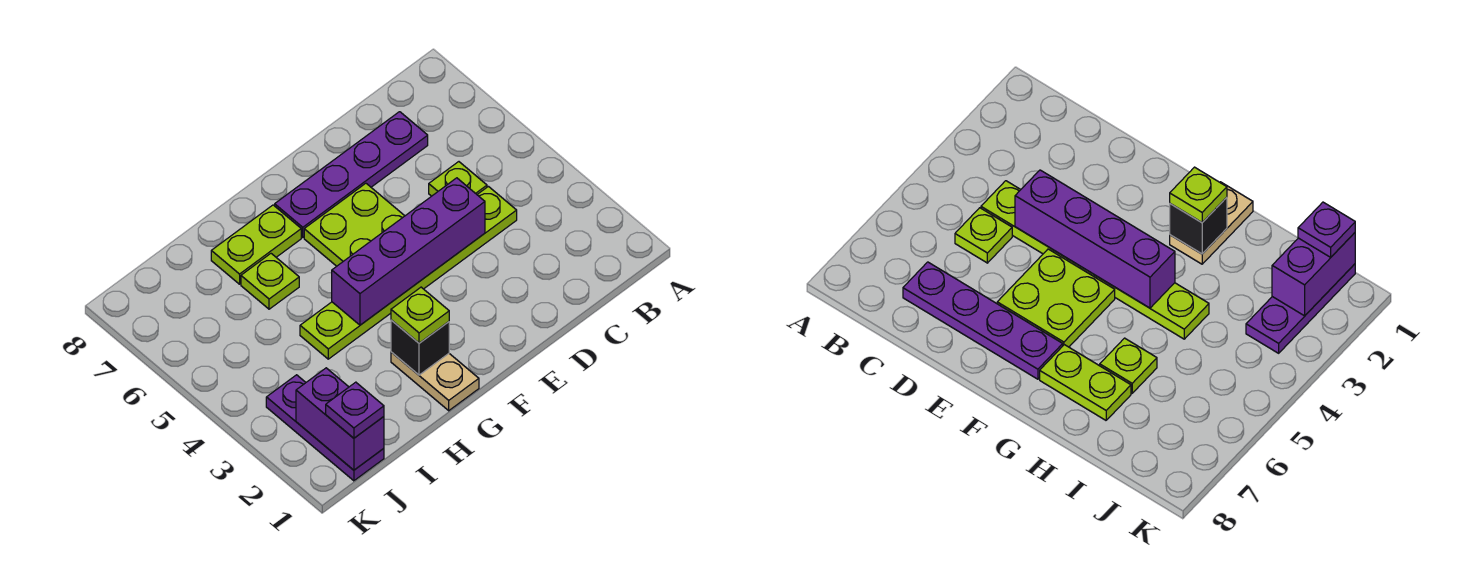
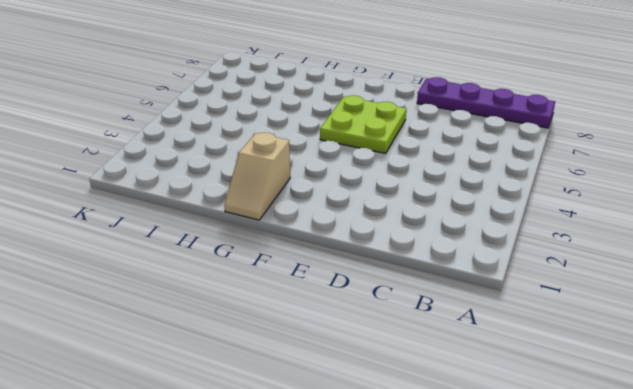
purple 1x4 plate [417,77,555,128] -> purple 1x4 plate moved to [275,112,428,237]
tan 1x2 slope [224,133,290,220] -> tan 1x2 plate [391,352,479,411]
none -> lime 1x6 plate [300,186,517,359]
none -> lime 1x1 plate [429,162,487,196]
none -> lime 1x2 plate [211,205,301,284]

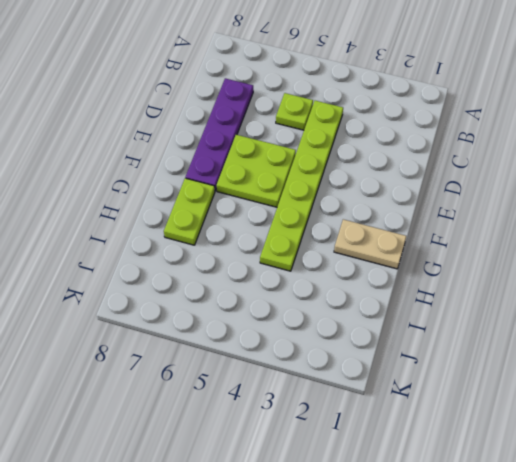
none -> lime 1x1 plate [241,254,299,309]
none -> purple 1x3 plate [266,375,384,481]
none -> purple 1x4 brick [332,178,485,325]

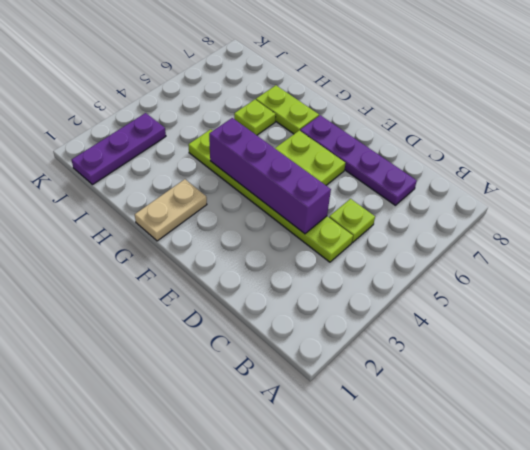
none -> black 1x1 brick [391,320,449,375]
none -> purple 1x2 brick [296,368,384,470]
none -> lime 1x1 plate [391,287,449,343]

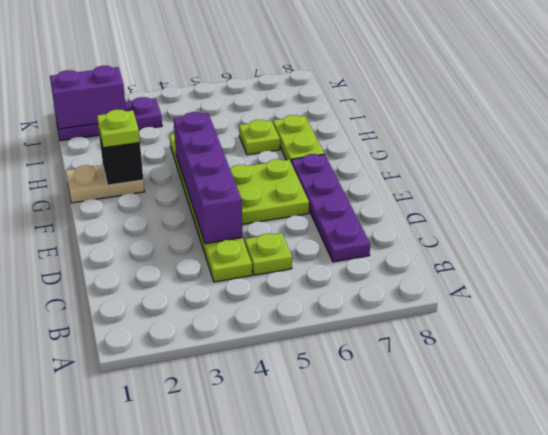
none -> purple 1x1 plate [326,382,384,438]

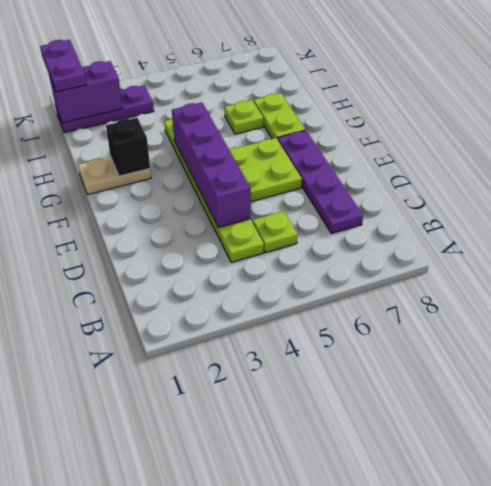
purple 1x2 plate [40,40,87,92] -> purple 1x1 plate [326,382,384,438]
none -> lime 1x1 plate [391,287,449,343]

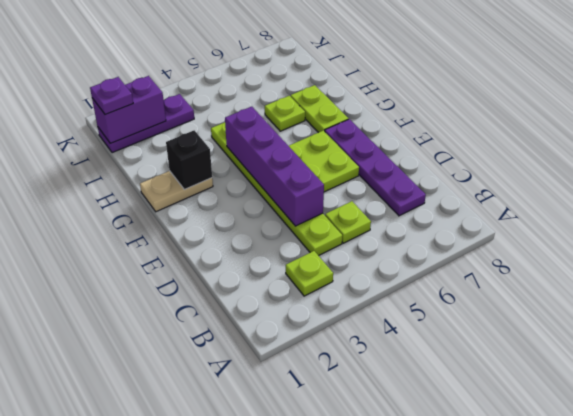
lime 1x1 plate [286,251,333,296] -> lime 1x1 plate moved to [391,287,449,343]

